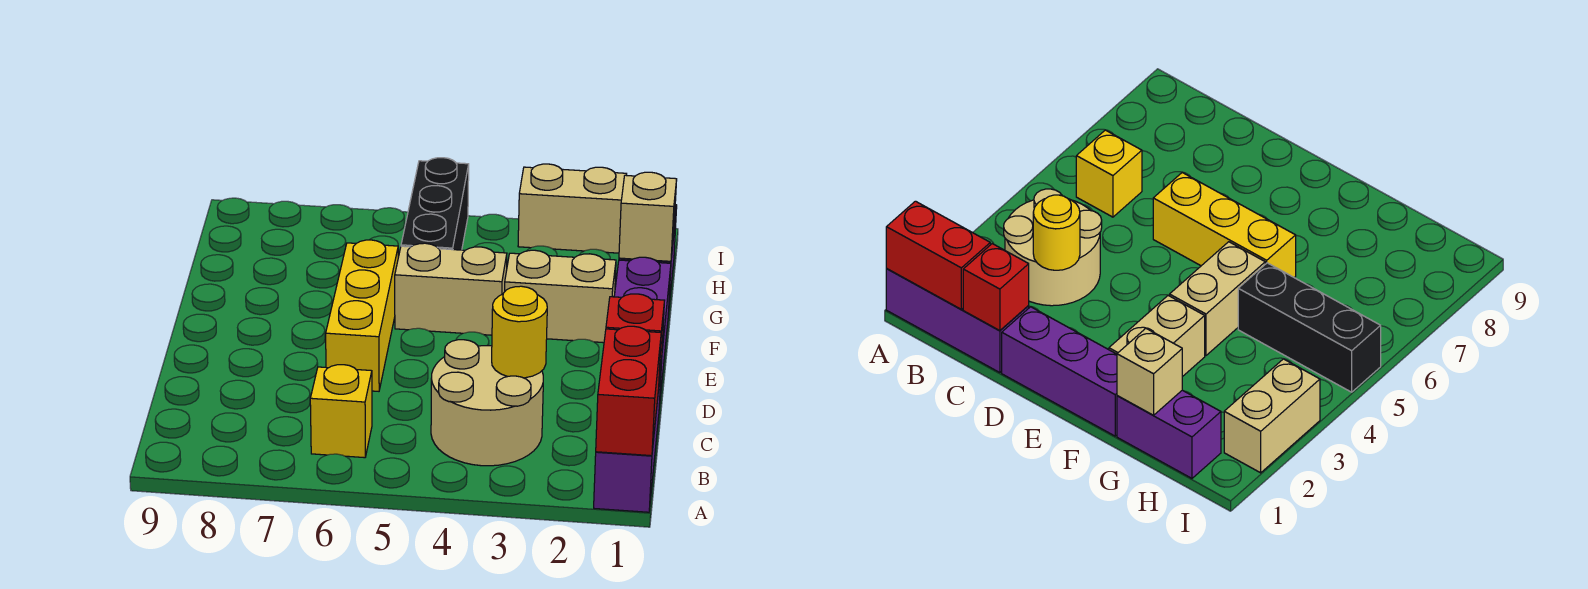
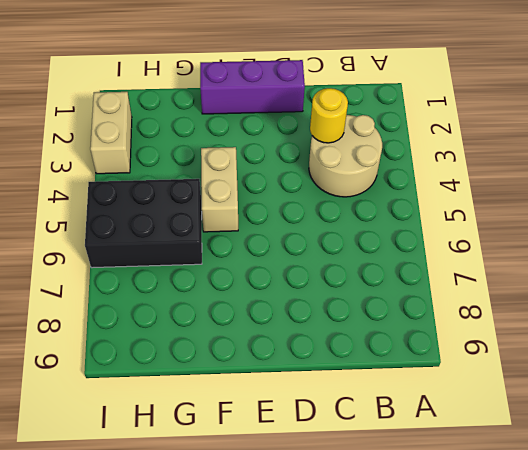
black 2x3 brick [85,179,202,268] -> black 1x3 brick [401,158,469,250]
none -> purple 1x3 brick [594,360,662,512]
none -> yellow 1x1 brick [310,365,372,458]
none -> yellow 1x3 brick [326,240,398,391]

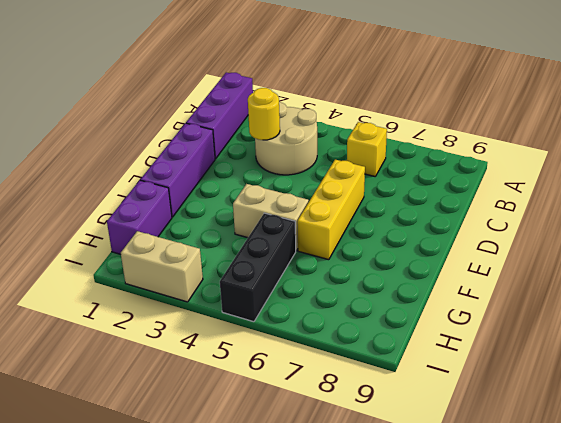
none -> tan 1x2 brick [505,250,616,343]
none -> red 1x2 brick [596,326,661,456]
none -> red 1x1 brick [606,294,665,380]

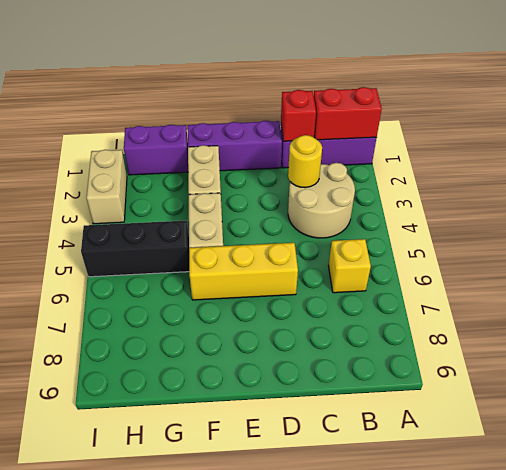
none -> tan 1x1 brick [619,172,677,261]

